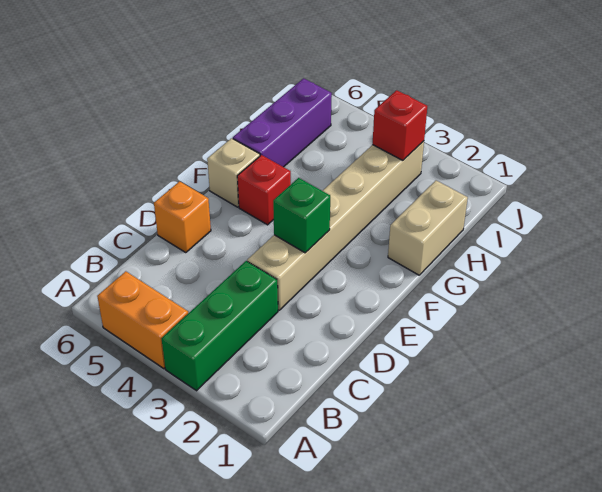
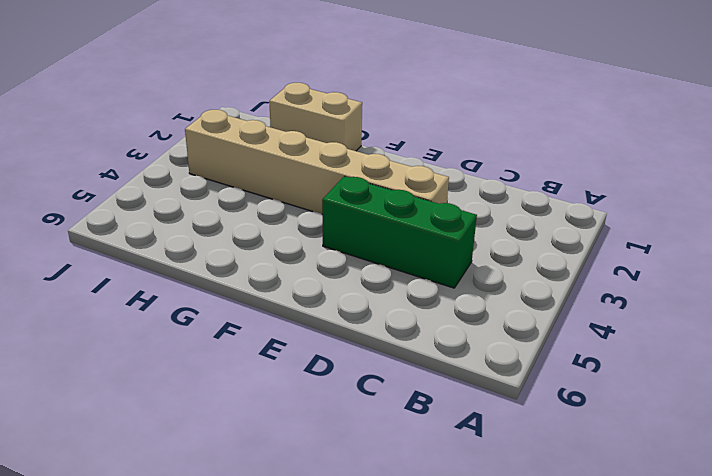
green 1x3 brick [322,176,477,288] -> green 1x3 brick moved to [162,261,278,391]
none -> orange 1x2 brick [97,271,188,369]
none -> orange 1x1 brick [154,181,211,253]

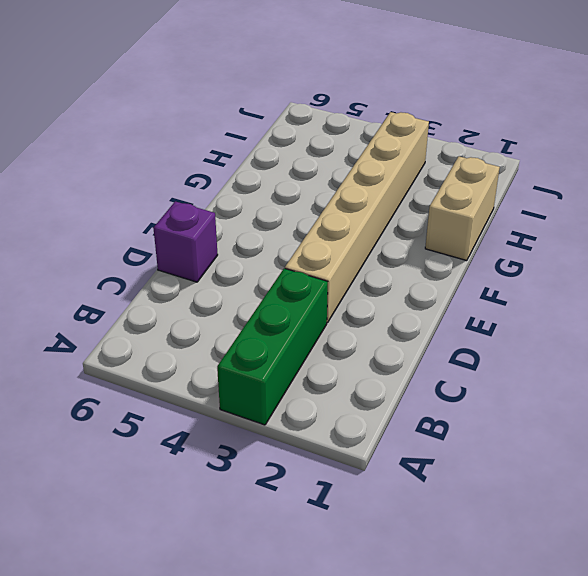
purple 1x1 brick [153,201,218,282] -> orange 1x1 brick [154,181,211,253]
none -> orange 1x2 brick [97,271,188,369]
none -> red 1x1 brick [237,155,291,225]

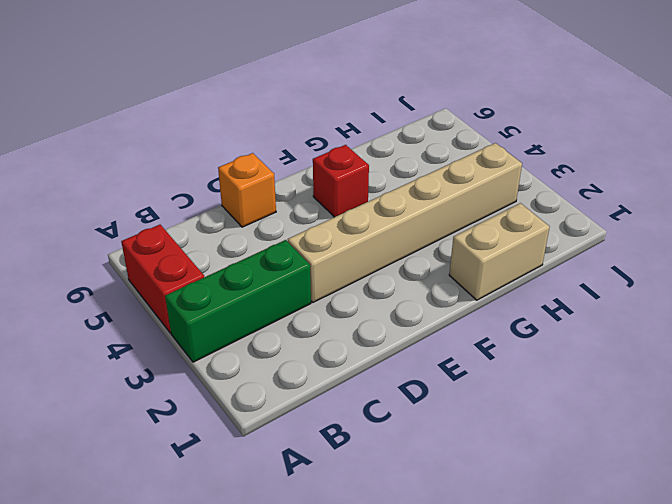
red 1x2 brick [121,225,204,333] -> orange 1x2 brick [97,271,188,369]
none -> tan 1x1 brick [207,138,260,207]
none -> purple 1x3 brick [233,78,332,167]

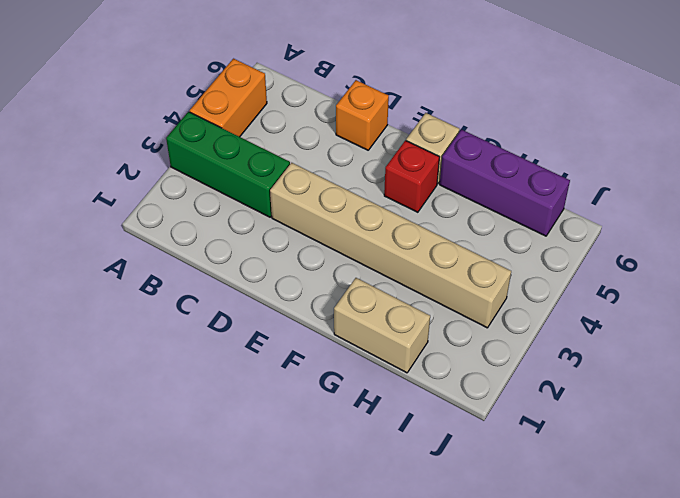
none -> green 1x1 brick [273,178,330,253]
none -> red 1x1 brick [372,90,427,160]

